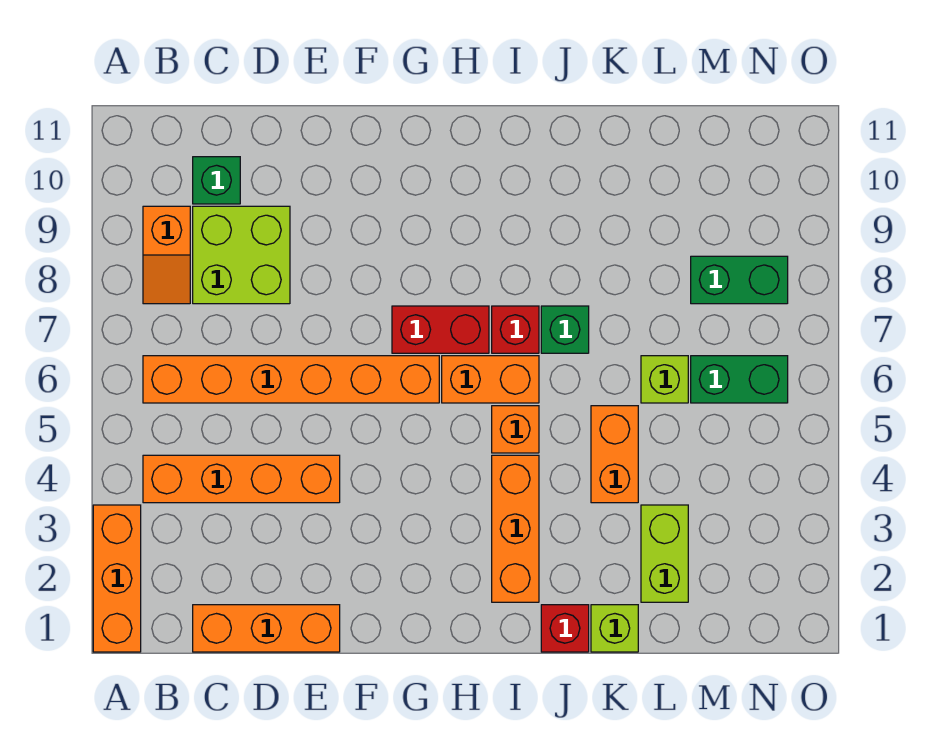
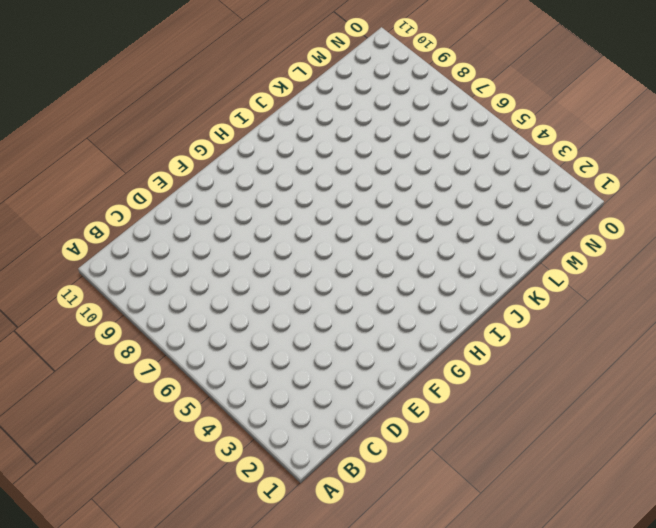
none -> orange 1x3 brick [93,505,141,652]
none -> orange 1x4 brick [143,455,340,503]
none -> orange 1x6 brick [143,356,439,403]

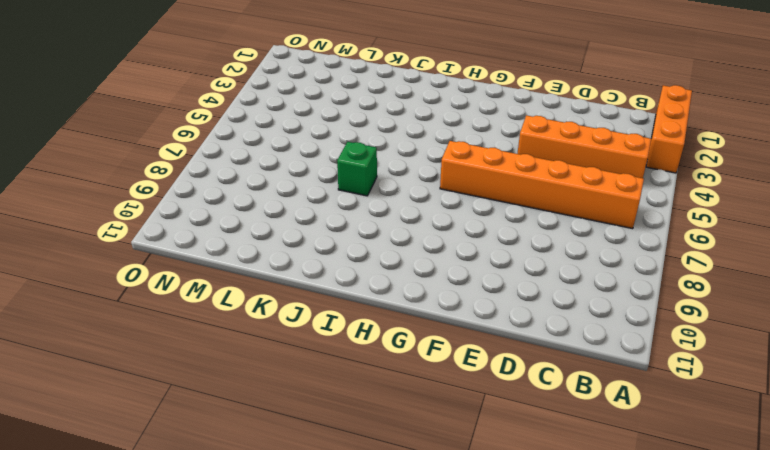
none -> orange 1x2 slope [143,206,190,304]
none -> orange 1x3 brick [193,605,340,652]
none -> lime 2x2 brick [193,206,290,304]

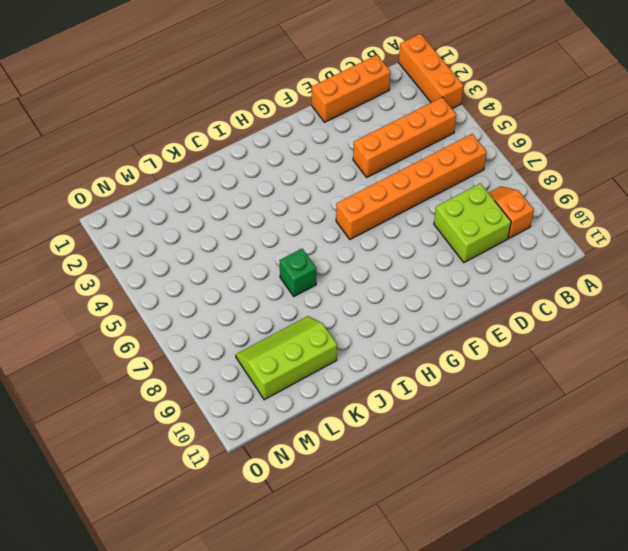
lime 2x3 slope [236,316,337,400] -> none
none -> green 1x1 brick [193,157,240,204]
none -> red 1x2 brick [392,306,489,353]
none -> orange 1x2 brick [442,356,539,403]

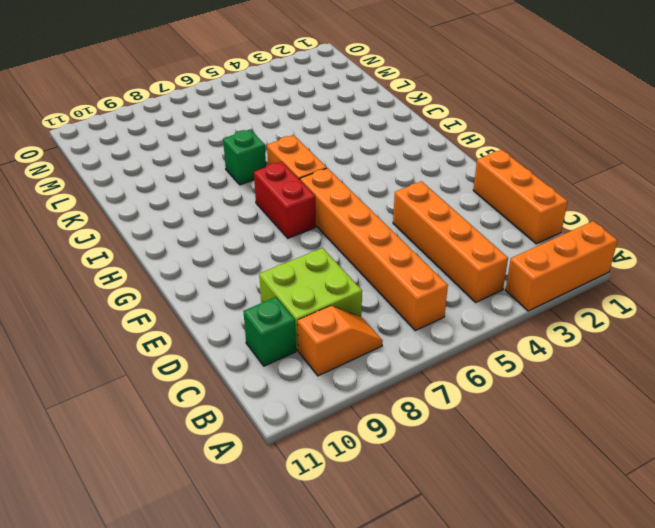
none -> orange 1x3 brick [492,455,539,602]
none -> orange 1x1 brick [492,406,539,453]
none -> red 1x1 brick [492,306,539,353]

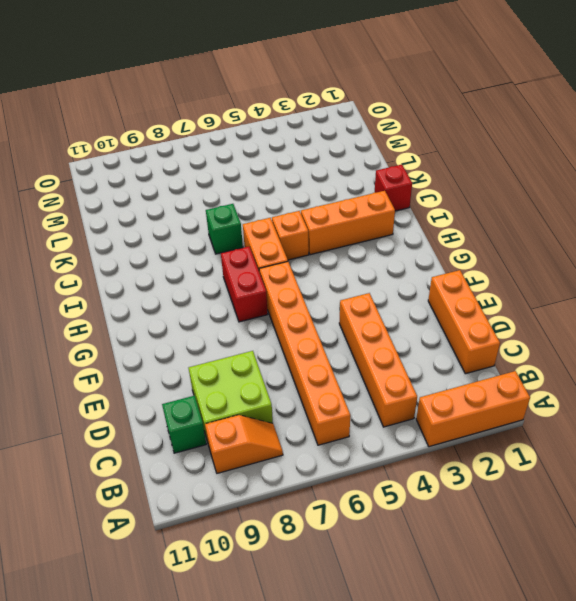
none -> red 1x1 brick [492,306,539,353]
none -> lime 1x1 brick [591,605,638,652]
none -> orange 1x2 brick [591,406,638,503]

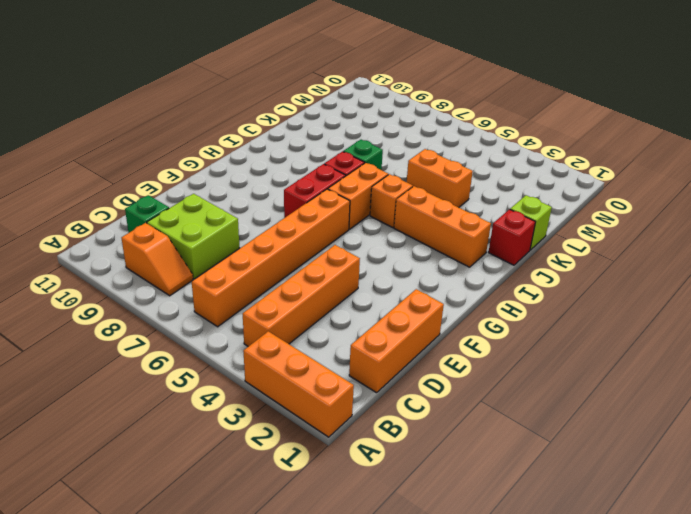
none -> lime 1x2 brick [641,505,688,602]
none -> lime 1x1 brick [641,356,688,403]
none -> green 1x2 brick [691,356,788,403]

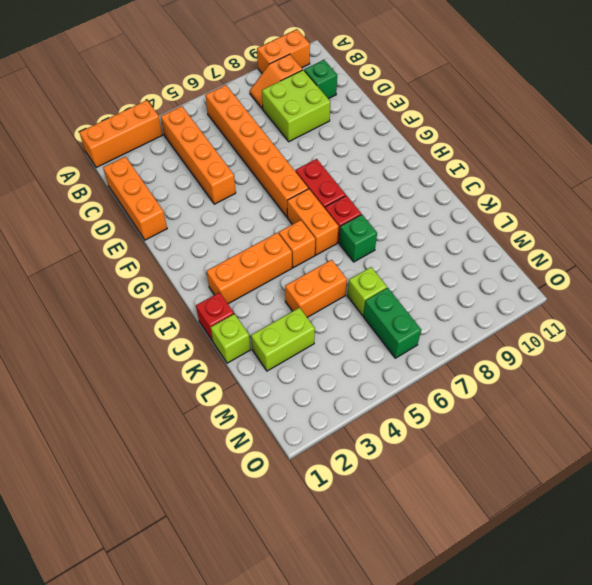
orange 1x2 brick [257,29,310,73] -> none
none -> green 1x2 brick [691,256,788,304]

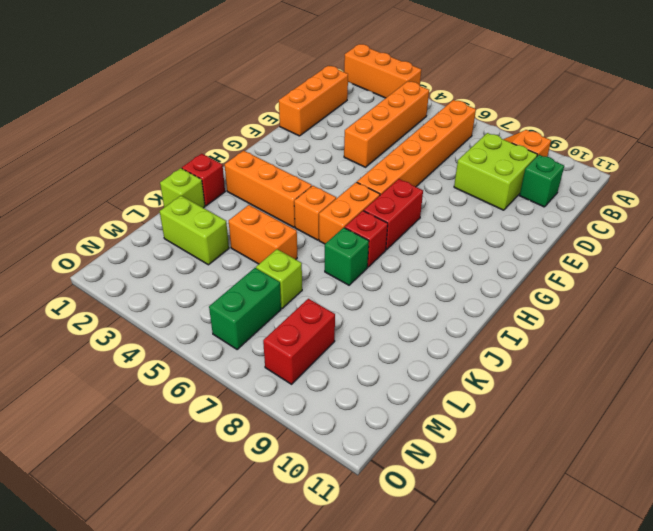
red 1x2 brick [263,299,335,384] -> green 1x2 brick [691,256,788,304]

